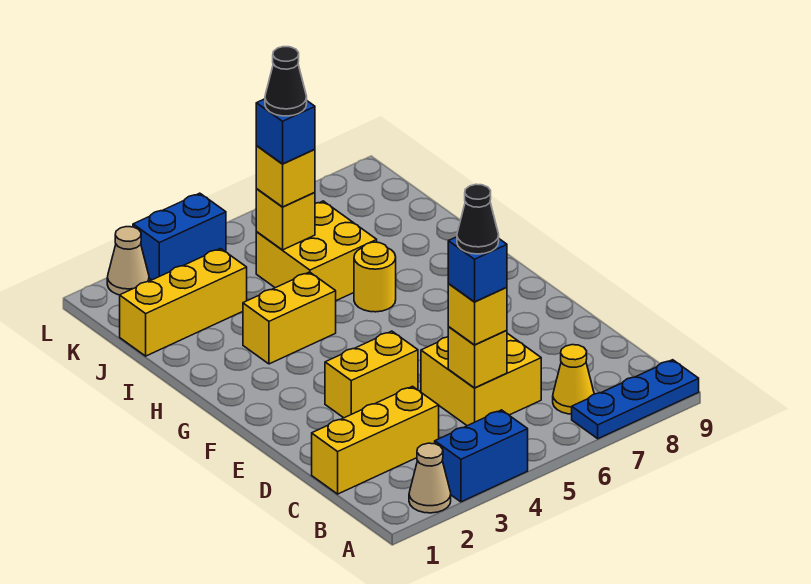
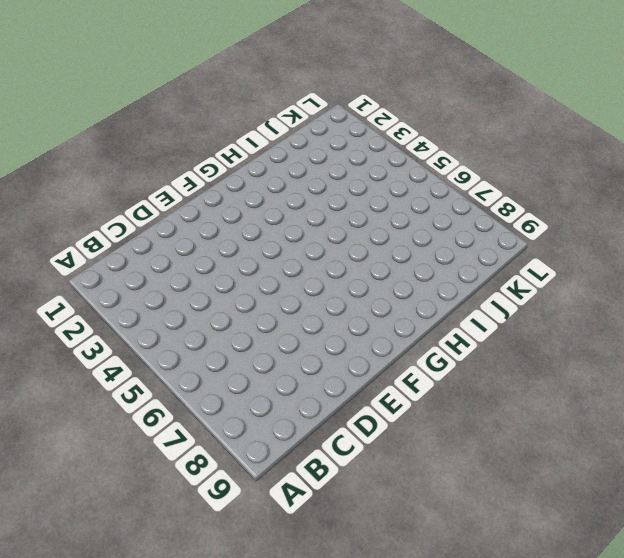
none -> tan 1x1 cone [409,443,451,513]
none -> blue 1x2 brick [435,410,528,502]
none -> blue 1x3 plate [572,360,699,439]

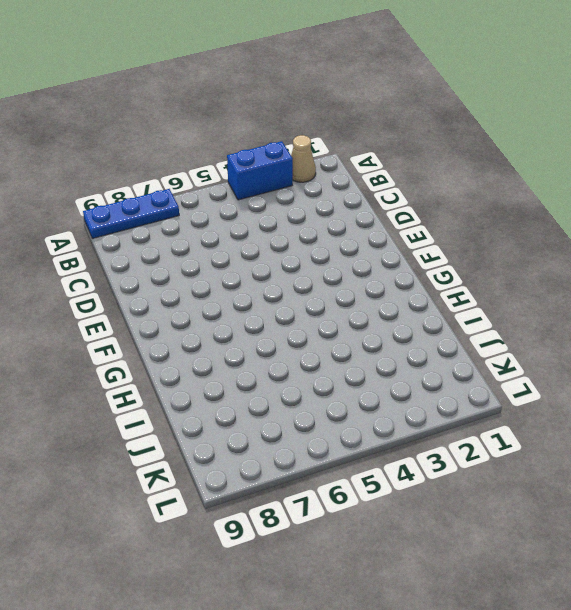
none -> yellow 1x1 cone [553,345,594,414]
none -> yellow 1x3 brick [312,386,439,494]
none -> yellow 2x2 brick [421,333,541,426]

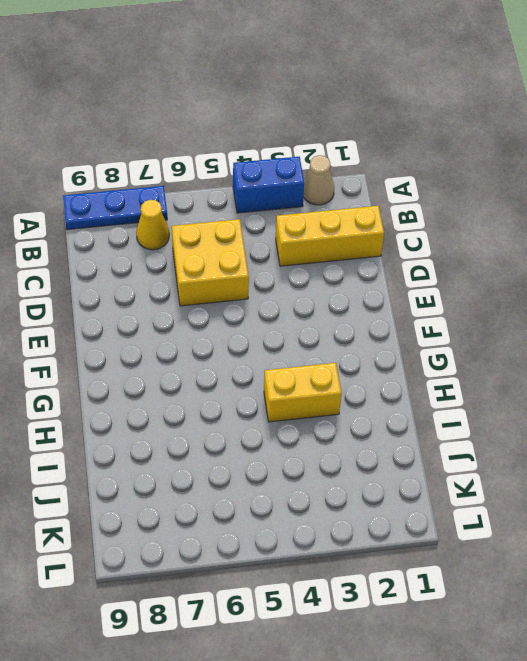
none -> yellow 1x2 brick [325,331,418,418]
none -> yellow 1x1 round brick [354,242,396,312]
none -> yellow 2x2 brick [256,201,377,301]

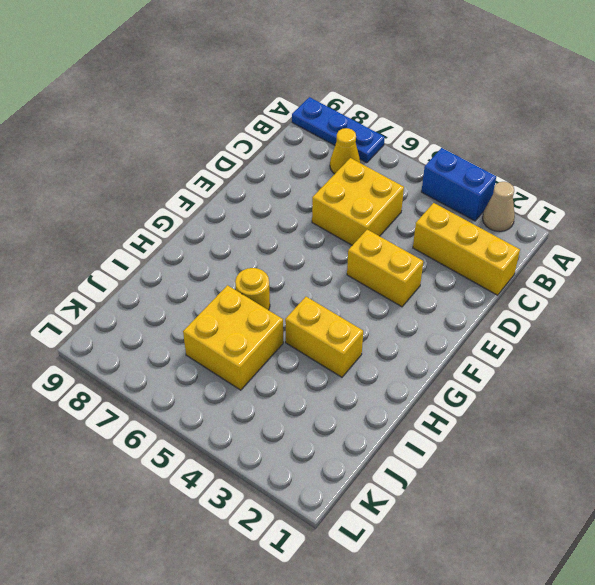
none -> yellow 1x3 brick [120,249,247,356]
none -> tan 1x1 cone [107,227,149,295]
none -> blue 1x2 brick [133,193,226,280]

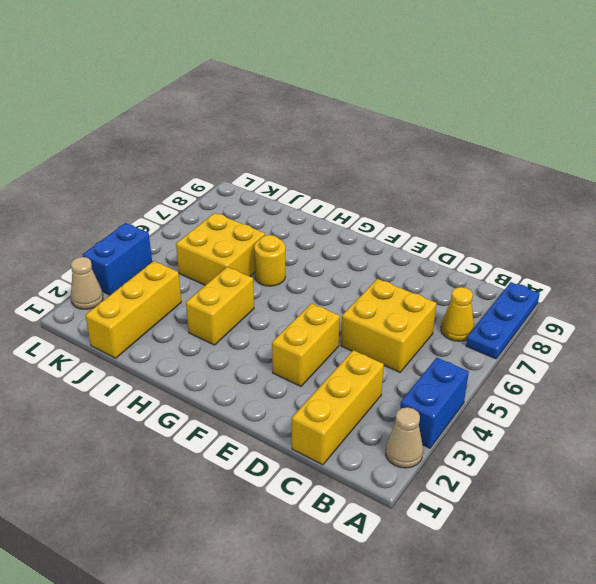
none -> yellow 1x1 brick [448,327,507,388]
none -> yellow 1x1 brick [256,189,315,250]
none -> yellow 1x1 brick [448,284,507,345]

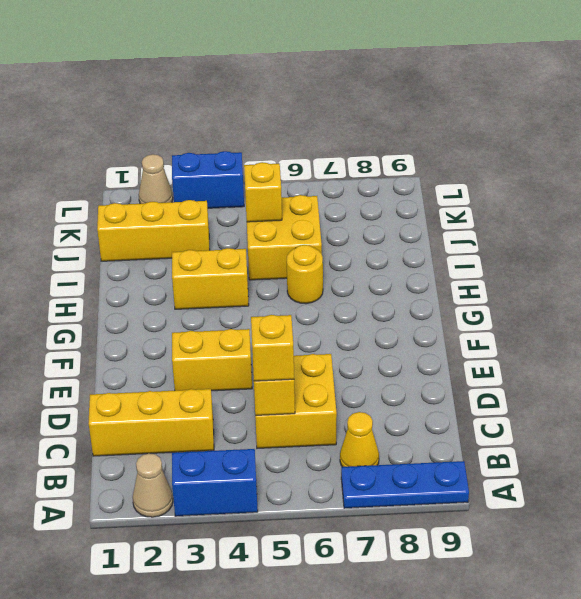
none -> yellow 1x1 brick [256,146,315,207]
none -> blue 1x1 brick [448,237,507,302]
none -> blue 1x1 brick [256,99,315,164]

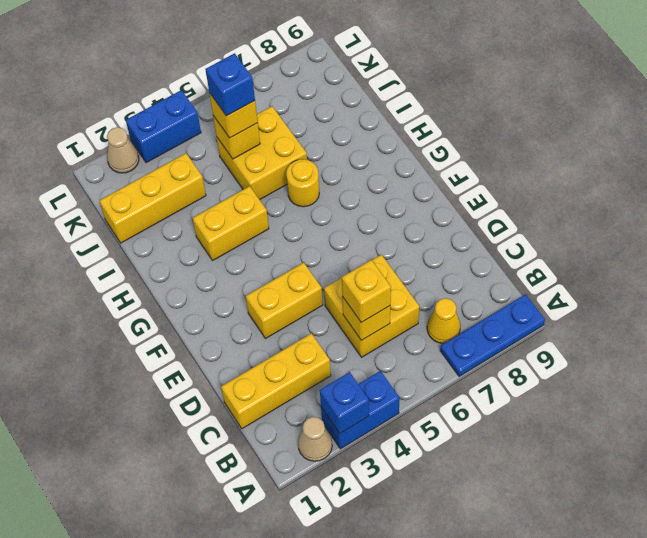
blue 1x1 brick [320,372,369,433] -> blue 1x1 brick moved to [448,237,507,302]
none -> black 1x1 cone [457,184,499,254]
none -> black 1x1 cone [265,47,307,116]

